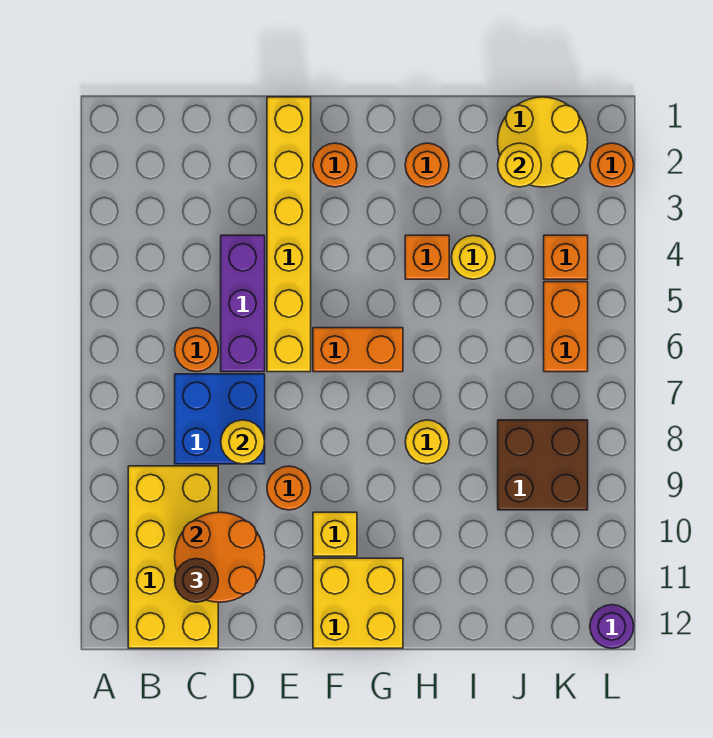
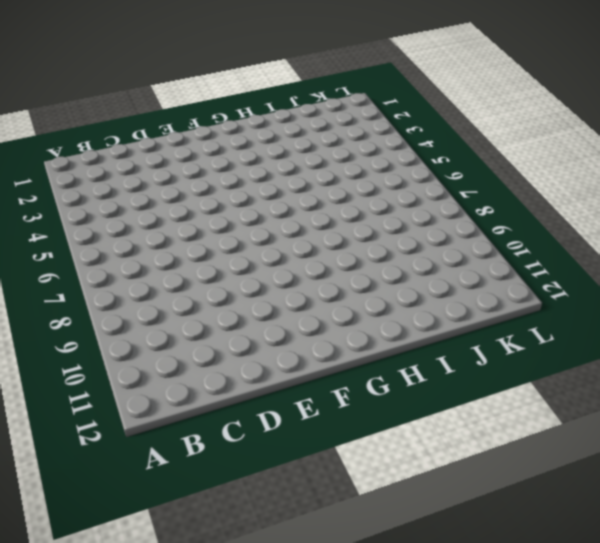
none -> yellow 2x4 brick [128,466,218,648]
none -> orange 1x1 round brick [175,328,218,372]
none -> blue 2x2 brick [175,374,265,464]

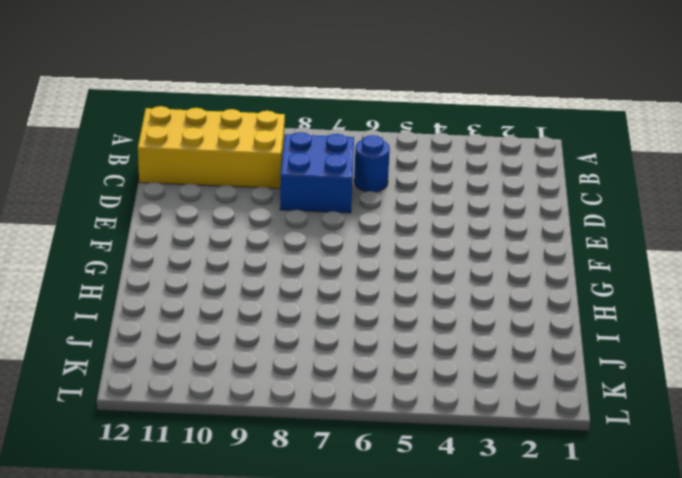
blue 1x1 round brick [354,135,390,192] -> orange 1x1 round brick [175,328,218,372]
none -> purple 1x3 brick [221,235,265,372]
none -> yellow 1x6 brick [267,97,311,372]
none -> orange 1x1 round brick [267,466,311,510]

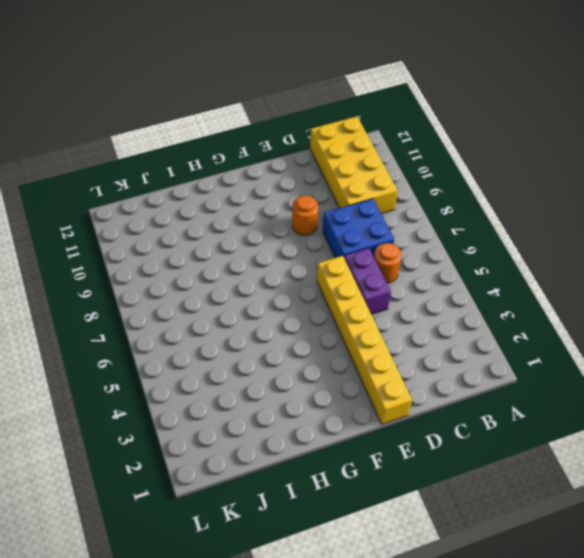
purple 1x2 brick [344,248,391,315] -> purple 1x3 brick [221,235,265,372]
none -> orange 1x1 round brick [313,143,357,187]
none -> orange 1x2 brick [313,328,403,372]
none -> yellow 1x1 brick [313,512,357,556]

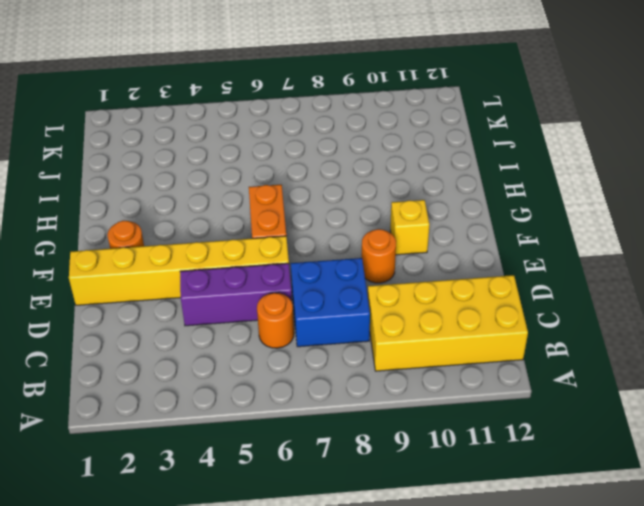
none -> yellow 2x2 brick [313,558,403,648]
none -> orange 1x1 round brick [405,143,449,187]
none -> orange 1x1 brick [405,235,449,279]

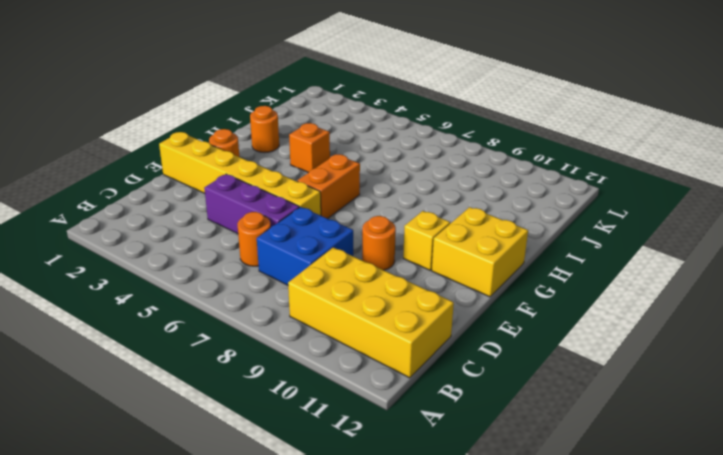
none -> yellow 1x1 round brick [405,420,449,464]
none -> yellow 1x1 round brick [451,235,495,279]
none -> yellow 2x2 round brick [498,97,588,187]

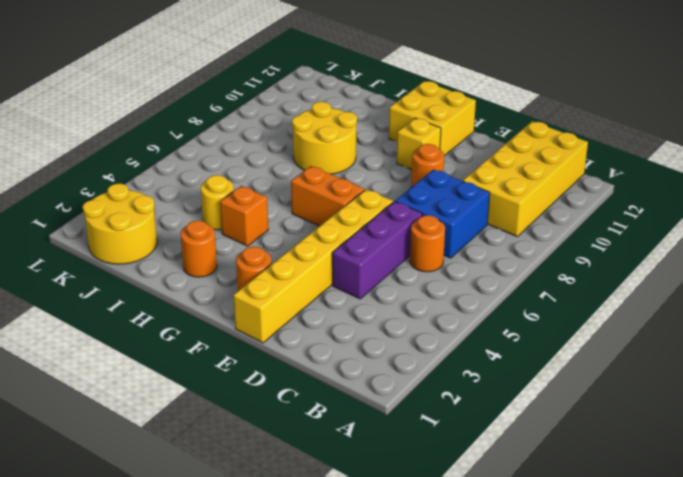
yellow 2x2 round brick [292,102,357,174] -> yellow 1x1 round brick [405,420,449,464]
none -> brown 2x2 brick [498,420,588,510]
none -> orange 1x1 brick [544,235,588,279]
none -> orange 1x2 brick [544,282,588,372]

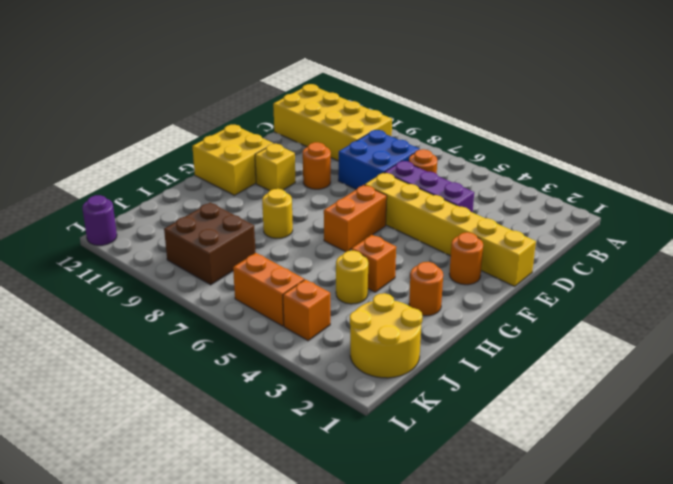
none -> orange 1x1 round brick [590,143,634,187]
none -> orange 2x2 round brick [175,512,265,602]
none -> yellow 1x1 round brick [221,420,265,464]

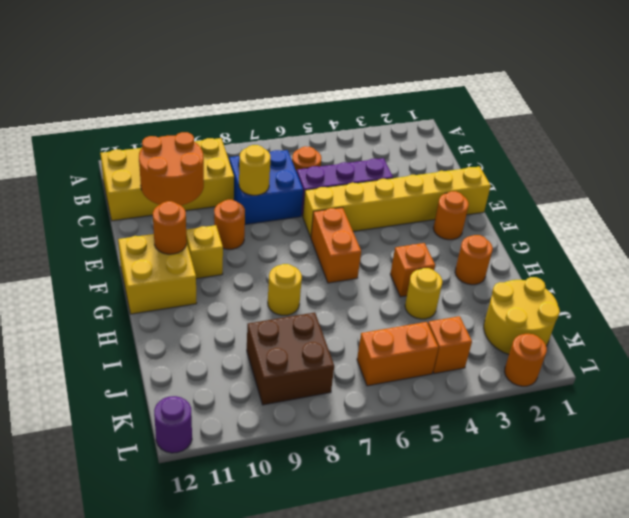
orange 1x1 round brick [153,201,187,254] -> none
none -> yellow 1x1 round brick [498,143,541,187]
none -> brown 1x1 round brick [175,558,218,602]

